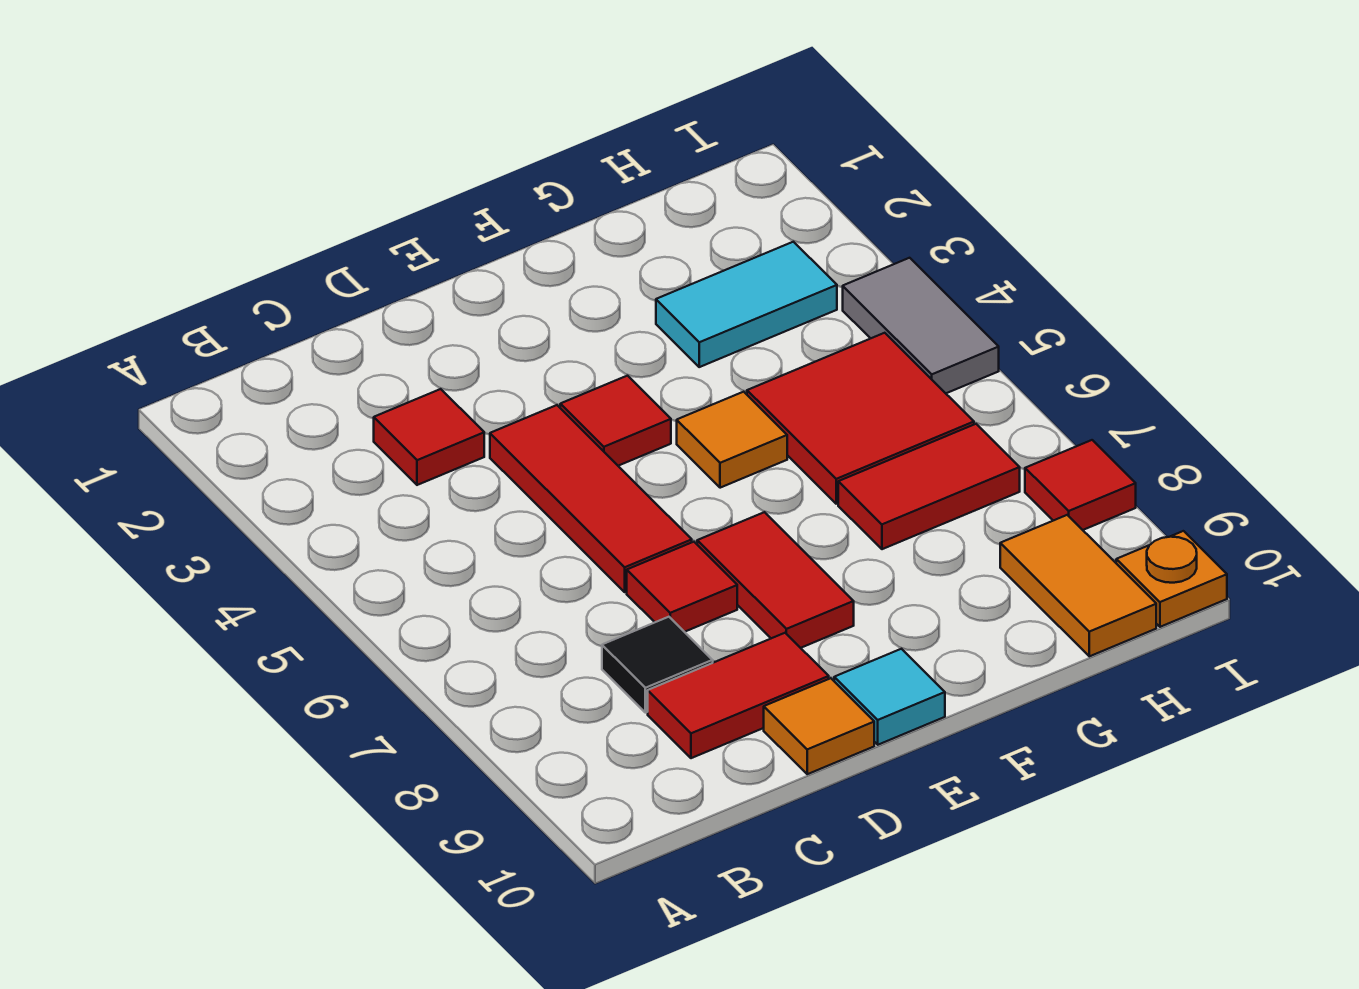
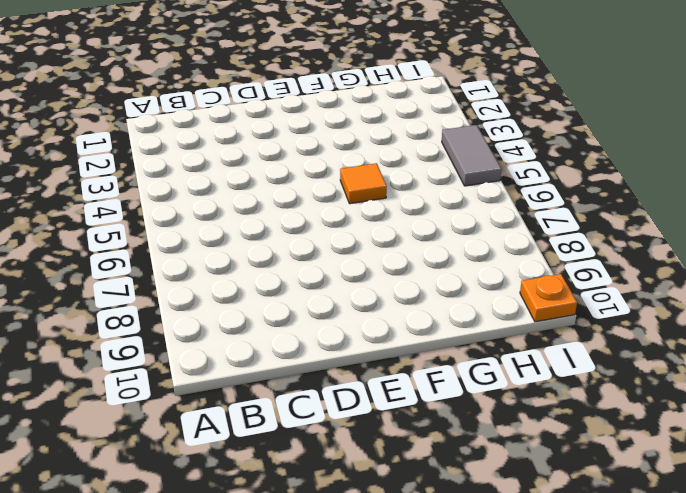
none -> red 1x1 tile [374,389,484,485]
none -> black 1x1 tile [602,617,713,713]
none -> red 1x2 tile [648,633,829,758]

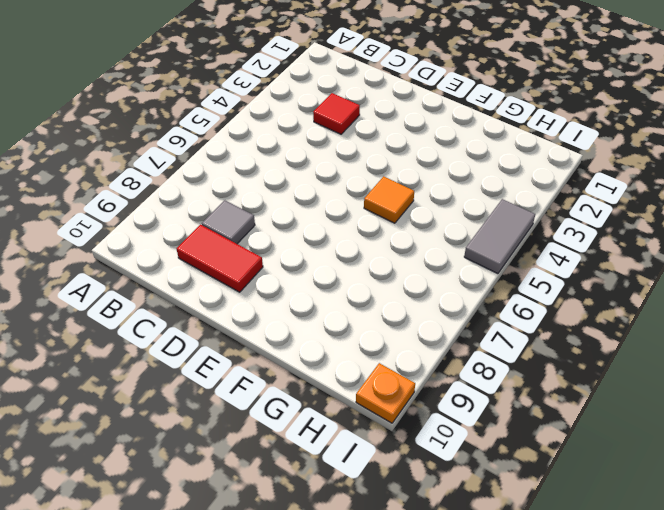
grey 1x1 tile [202,200,255,244] -> black 1x1 tile [602,617,713,713]
none -> red 1x3 tile [490,405,692,592]
none -> red 1x1 tile [627,542,737,632]
none -> orange 1x1 tile [764,678,874,774]

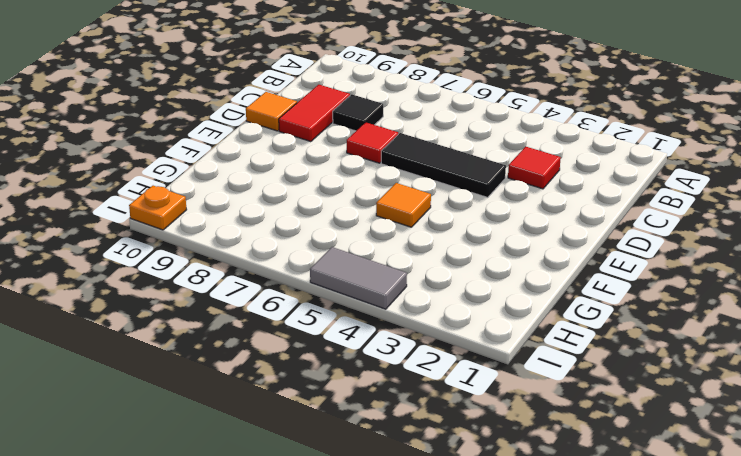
black 1x3 tile [381,133,506,197] -> red 1x3 tile [490,405,692,592]
none -> red 1x1 tile [560,376,671,466]
none -> red 1x2 tile [697,512,854,648]
none -> cyan 1x1 tile [834,649,945,745]

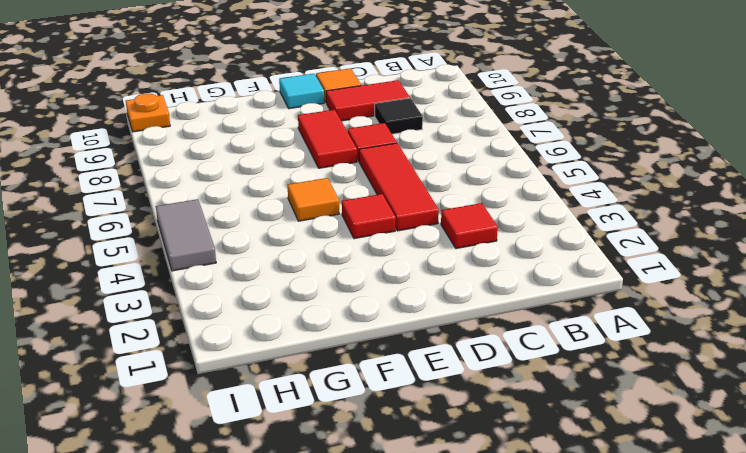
none -> cyan 1x2 tile [656,242,837,367]
none -> red 2x2 tile [747,333,974,504]
none -> red 1x2 tile [838,424,1020,549]

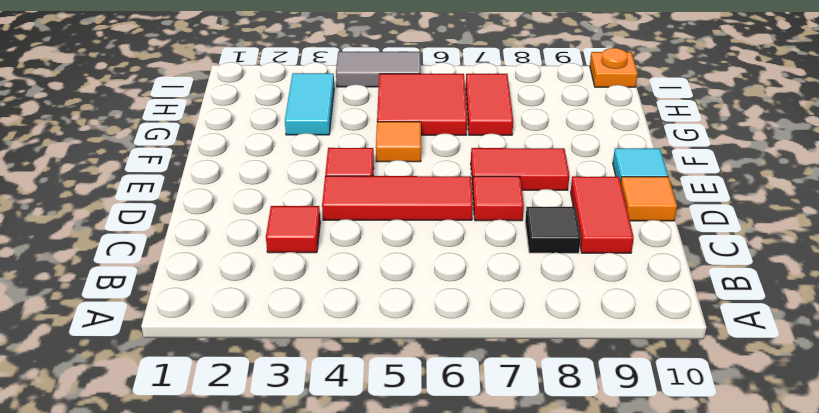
none -> orange 1x2 tile [1000,515,1156,656]
none -> red 1x1 tile [1025,440,1136,530]

